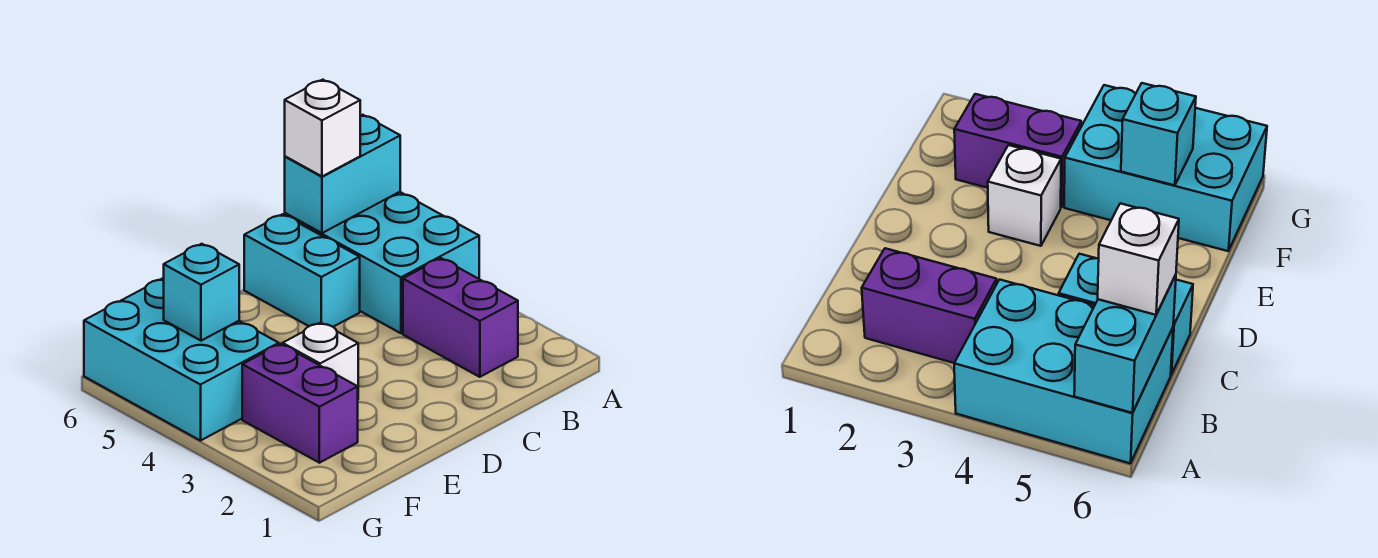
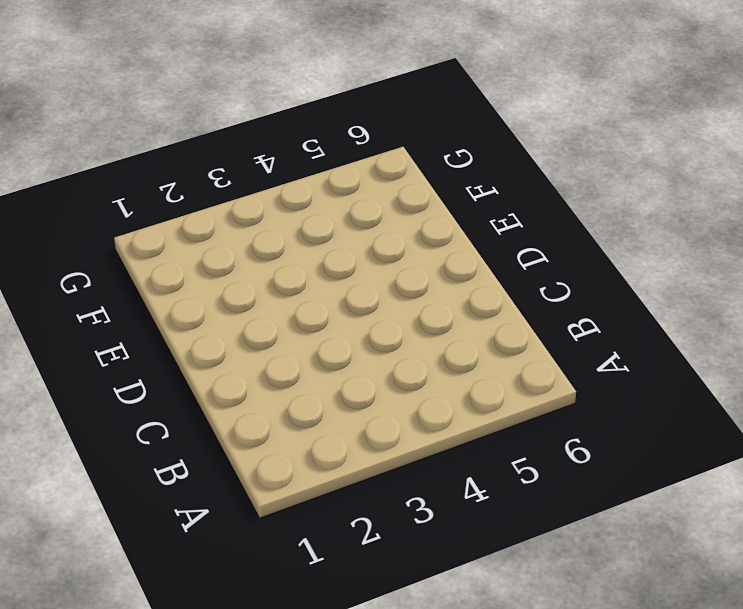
none -> cyan 2x3 brick [285,192,479,333]
none -> purple 1x2 brick [403,258,518,377]

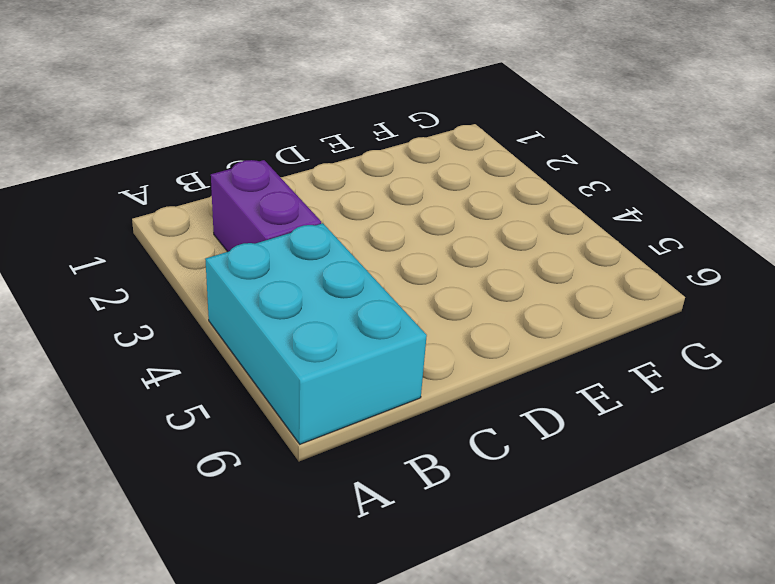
none -> cyan 1x2 brick [244,214,360,327]
none -> white 1x1 brick [283,323,358,387]

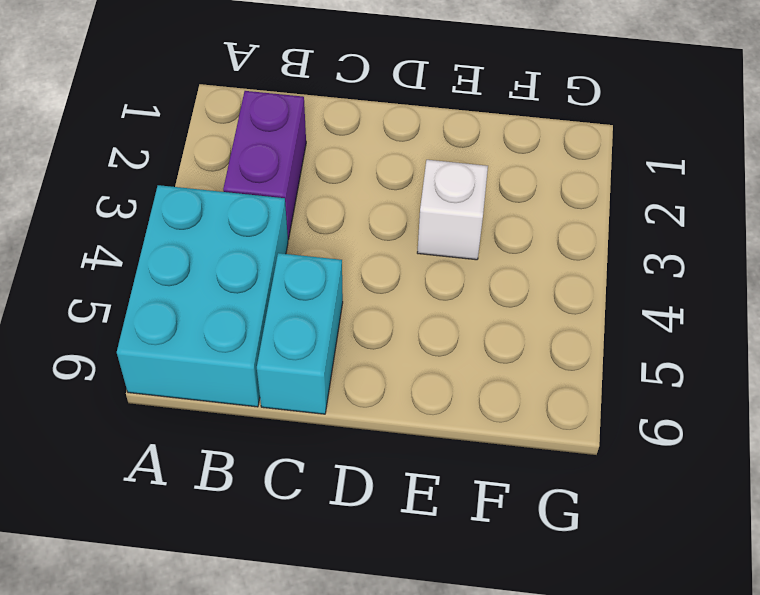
none -> purple 1x2 brick [242,344,358,463]
none -> cyan 2x3 brick [84,279,279,441]

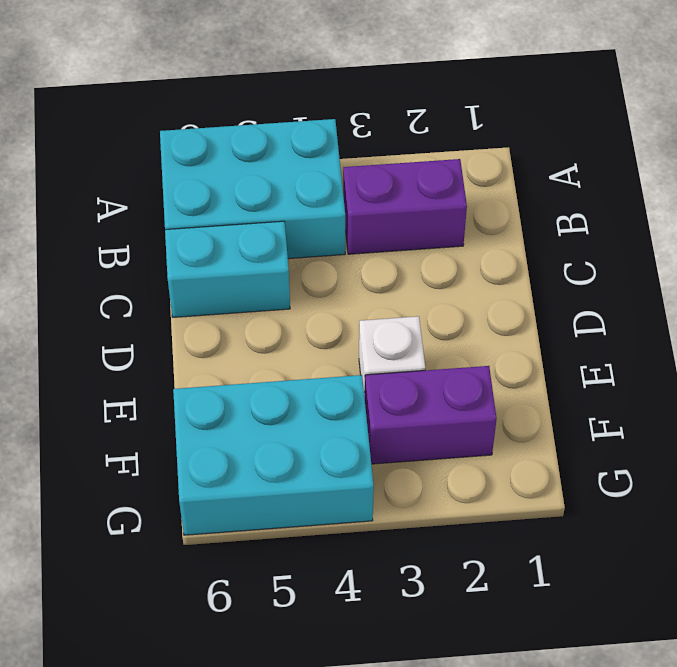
none -> cyan 1x2 brick [285,115,400,233]
none -> cyan 1x1 brick [164,244,239,341]

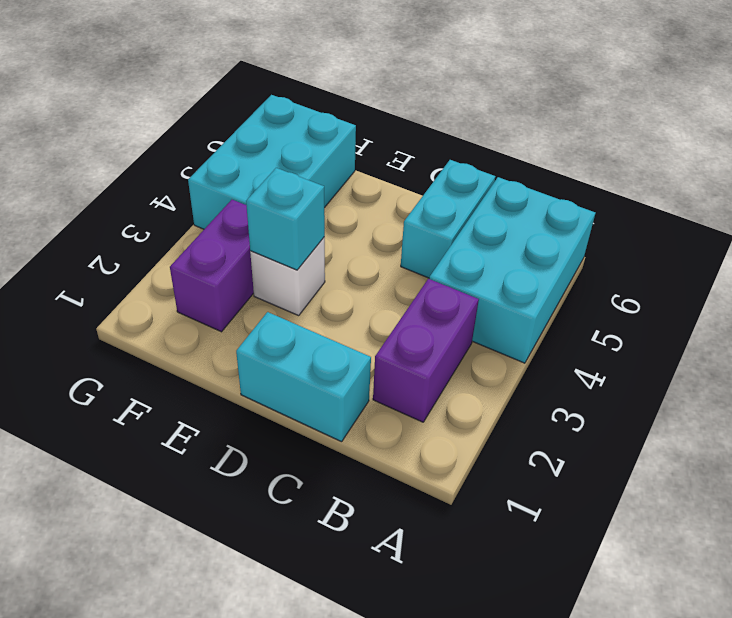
cyan 1x2 brick [236,312,371,442] -> cyan 1x2 brick moved to [285,115,400,233]
cyan 1x1 brick [246,168,325,270] -> cyan 1x1 brick moved to [164,244,239,341]
none -> white 1x1 brick [285,80,360,176]

